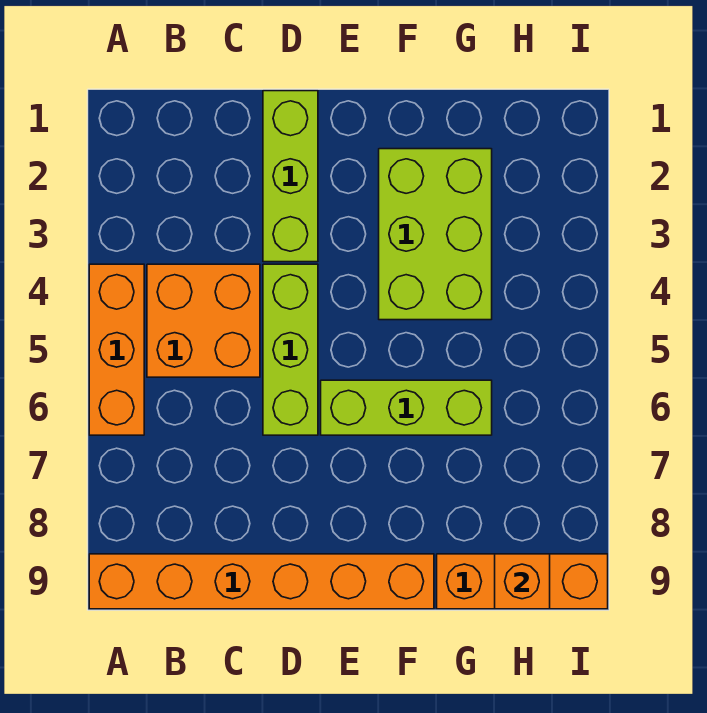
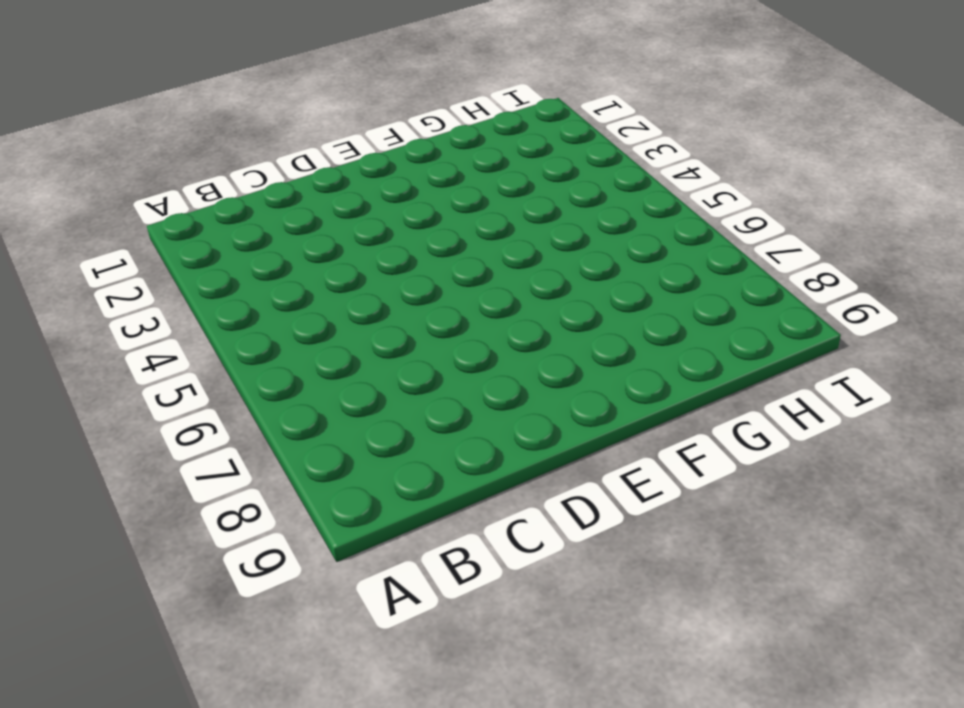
none -> orange 1x3 brick [89,264,144,435]
none -> orange 1x6 brick [89,554,434,609]

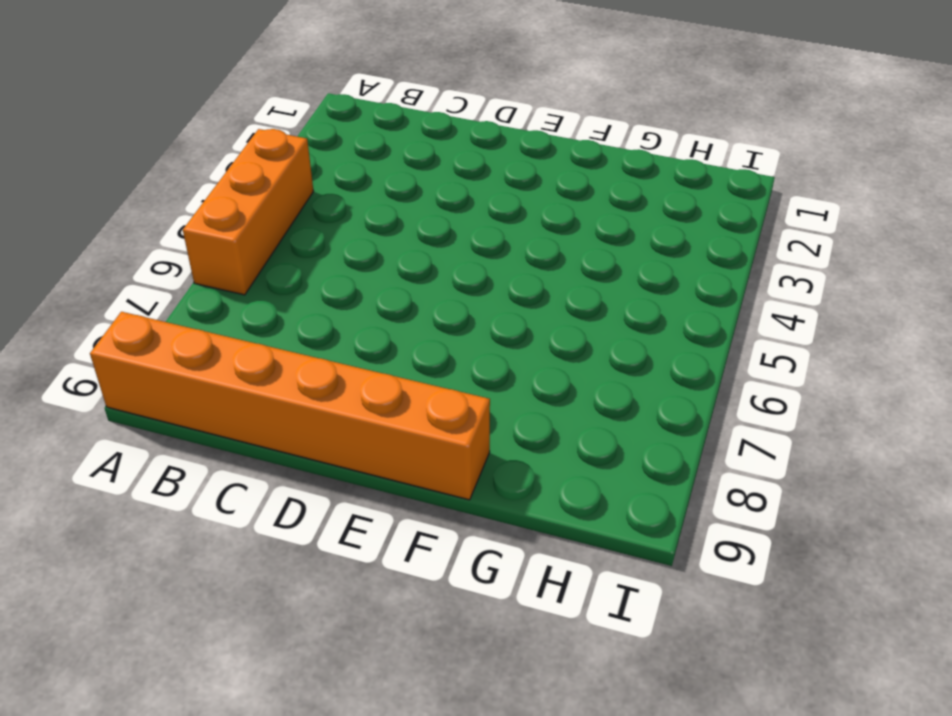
none -> orange 2x2 brick [147,264,260,377]
none -> lime 1x3 brick [263,91,318,262]

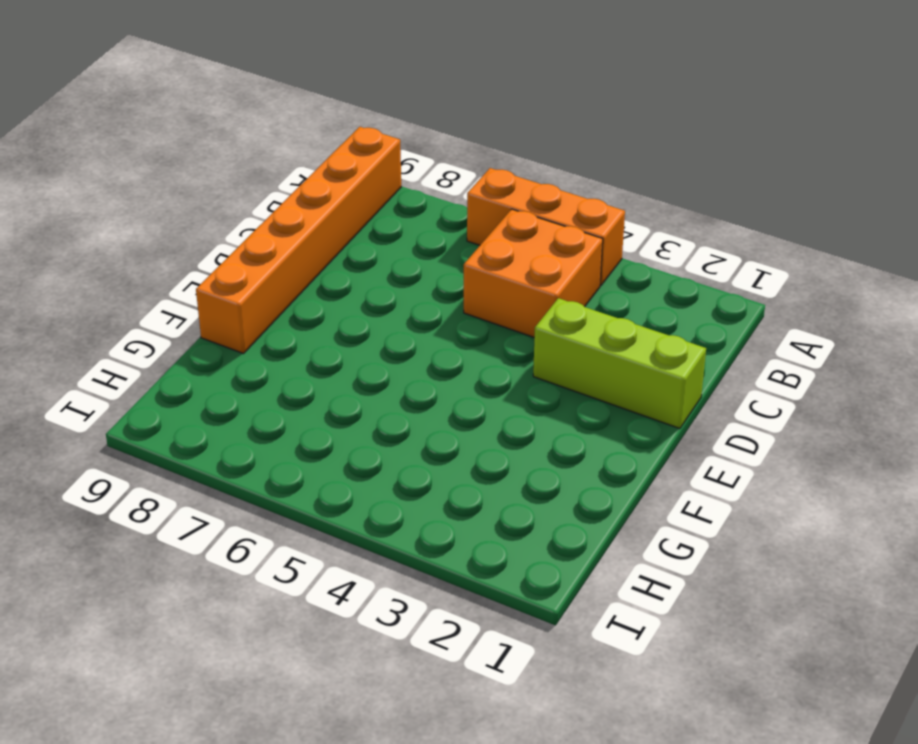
none -> lime 1x3 brick [263,264,318,435]
none -> lime 1x3 brick [321,380,492,435]

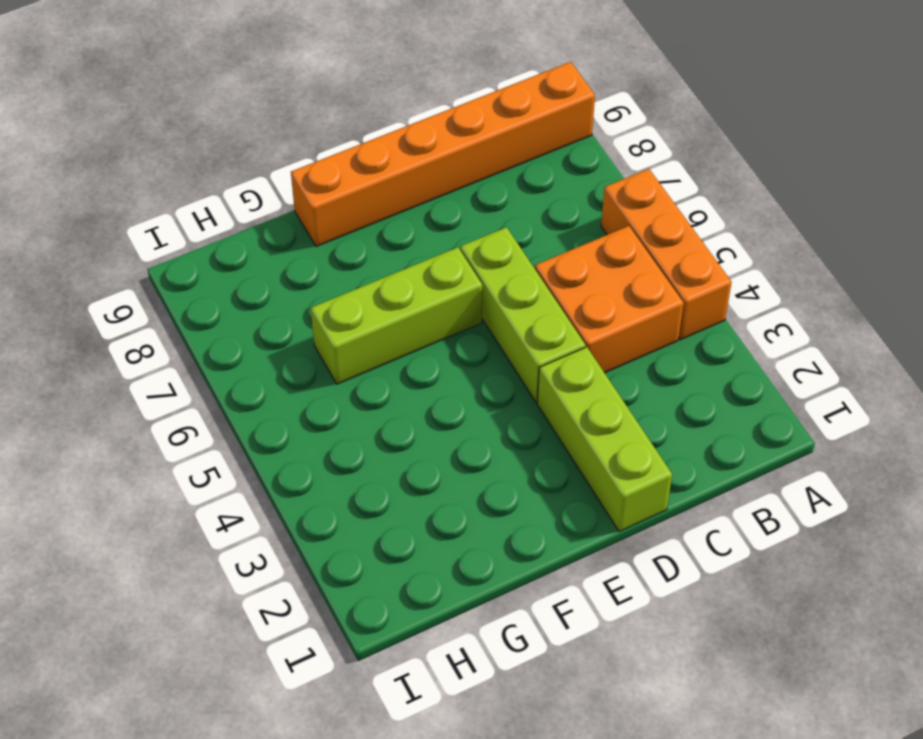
none -> lime 2x3 brick [379,149,492,320]
none -> orange 1x3 brick [437,554,608,609]

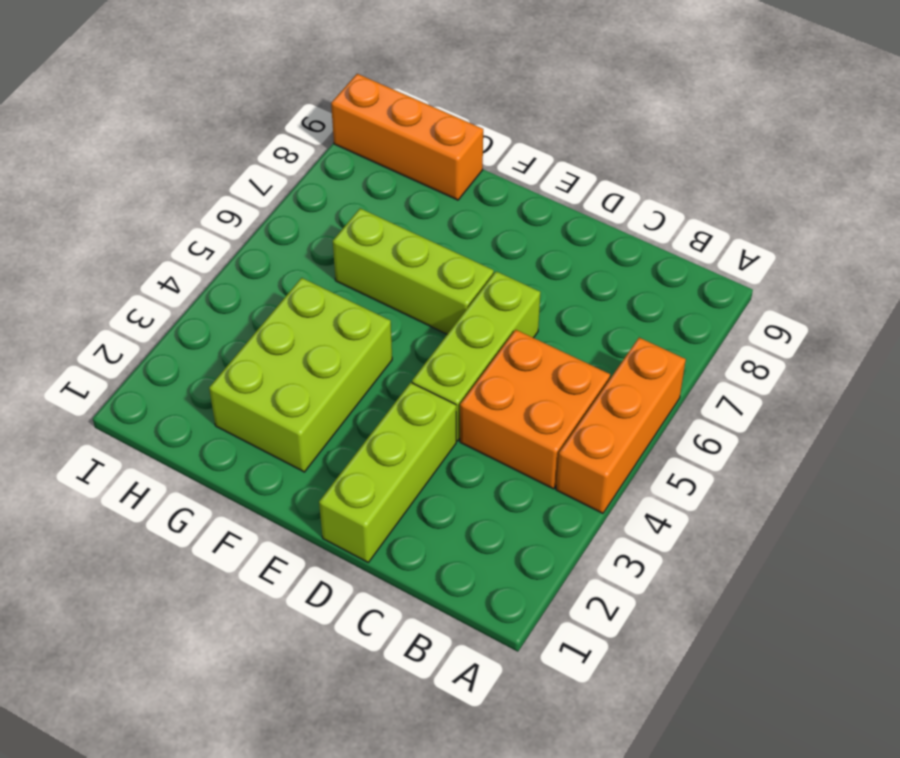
none -> orange 1x6 brick [89,554,434,609]
none -> orange 1x1 brick [495,554,550,609]

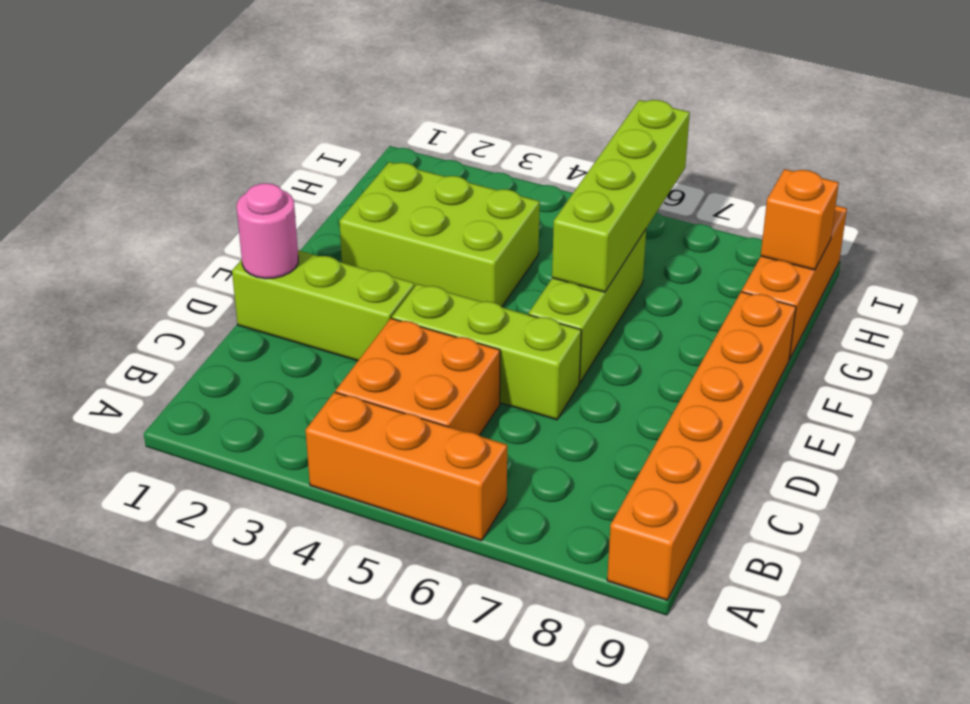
pink 1x1 round brick [237,183,298,279] -> none
lime 1x4 brick [552,100,690,292] -> none

